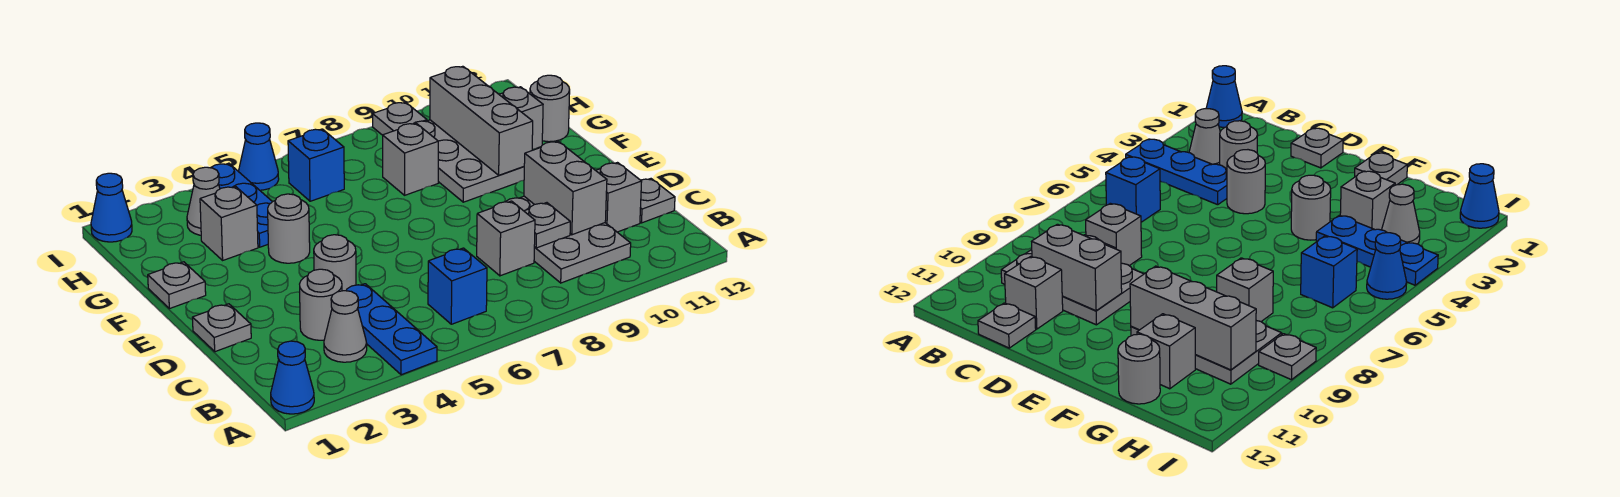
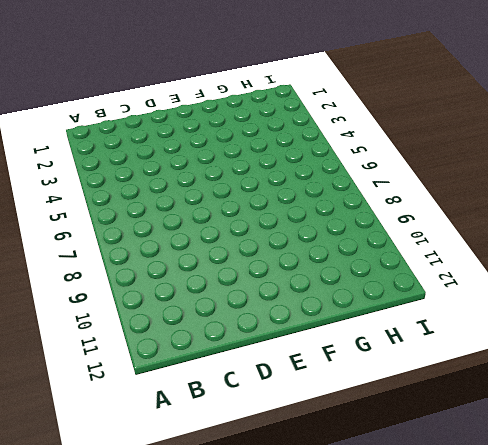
none -> blue 1x1 cone [271,341,314,414]
none -> blue 1x3 plate [346,284,437,375]
none -> grey 1x1 cone [324,291,367,362]

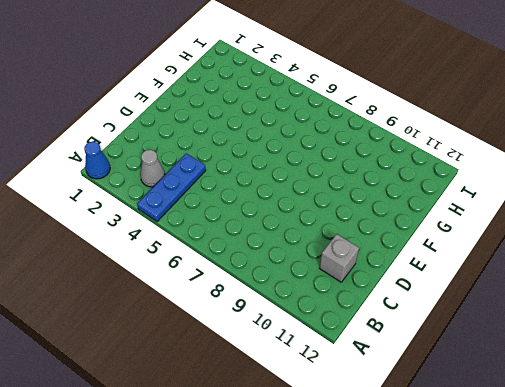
none -> blue 1x1 brick [428,248,487,324]
none -> grey 2x3 plate [506,196,631,283]
none -> grey 1x1 round brick [300,269,342,340]

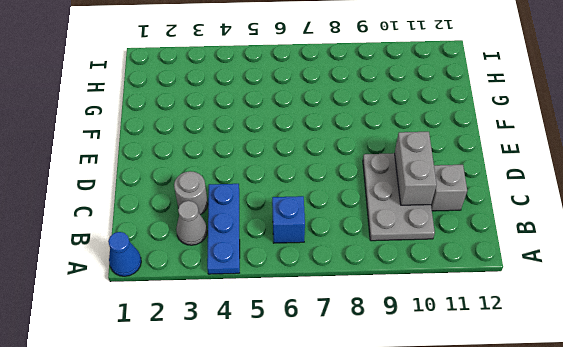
none -> grey 1x1 brick [477,201,535,276]
none -> grey 1x1 plate [640,179,675,223]
none -> grey 1x1 plate [192,304,251,352]

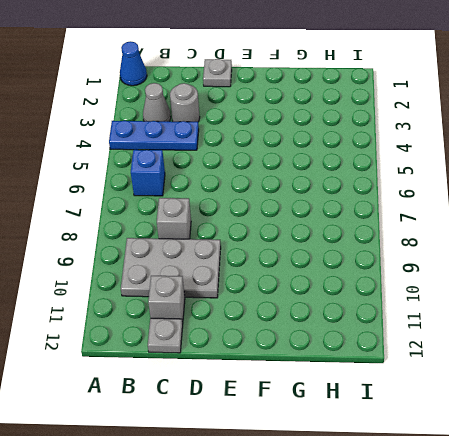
none -> grey 1x1 round brick [314,235,356,291]
none -> grey 1x1 plate [148,262,206,309]
none -> grey 1x1 round brick [268,194,310,263]

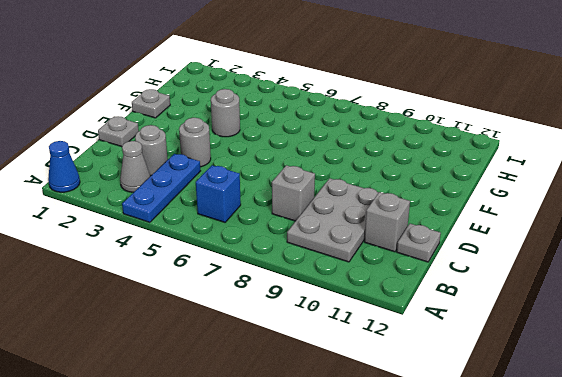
none -> grey 2x3 plate [413,120,524,202]
none -> grey 1x1 brick [200,186,258,260]
none -> blue 1x3 plate [211,163,272,247]

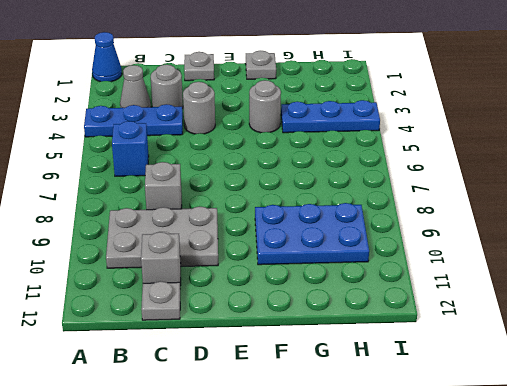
blue 2x3 plate [255,203,369,265] -> grey 2x3 plate [413,120,524,202]
none -> grey 1x1 brick [200,186,258,260]
none -> grey 1x1 brick [383,123,438,195]
none -> grey 1x1 brick [499,87,543,149]

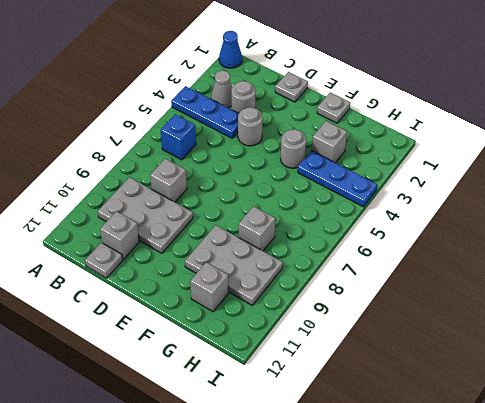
none -> grey 1x1 round brick [530,75,570,142]
none -> grey 1x1 cone [187,167,220,235]
none -> blue 1x1 brick [288,129,344,201]

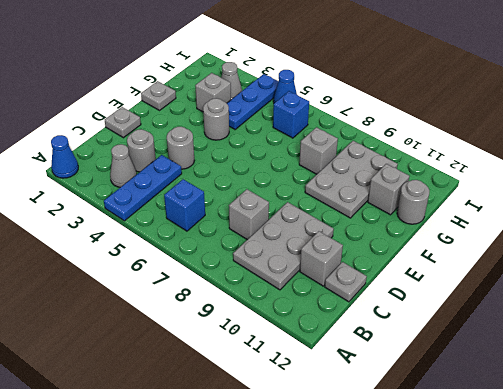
none -> blue 1x1 cone [91,173,132,242]
none -> grey 1x1 plate [373,102,427,135]
none -> grey 1x1 plate [524,203,570,248]

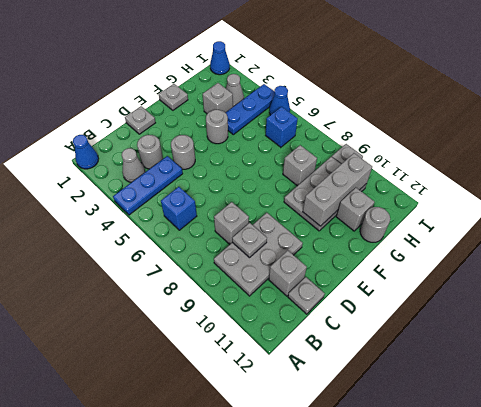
none -> grey 1x2 brick [524,141,607,235]

